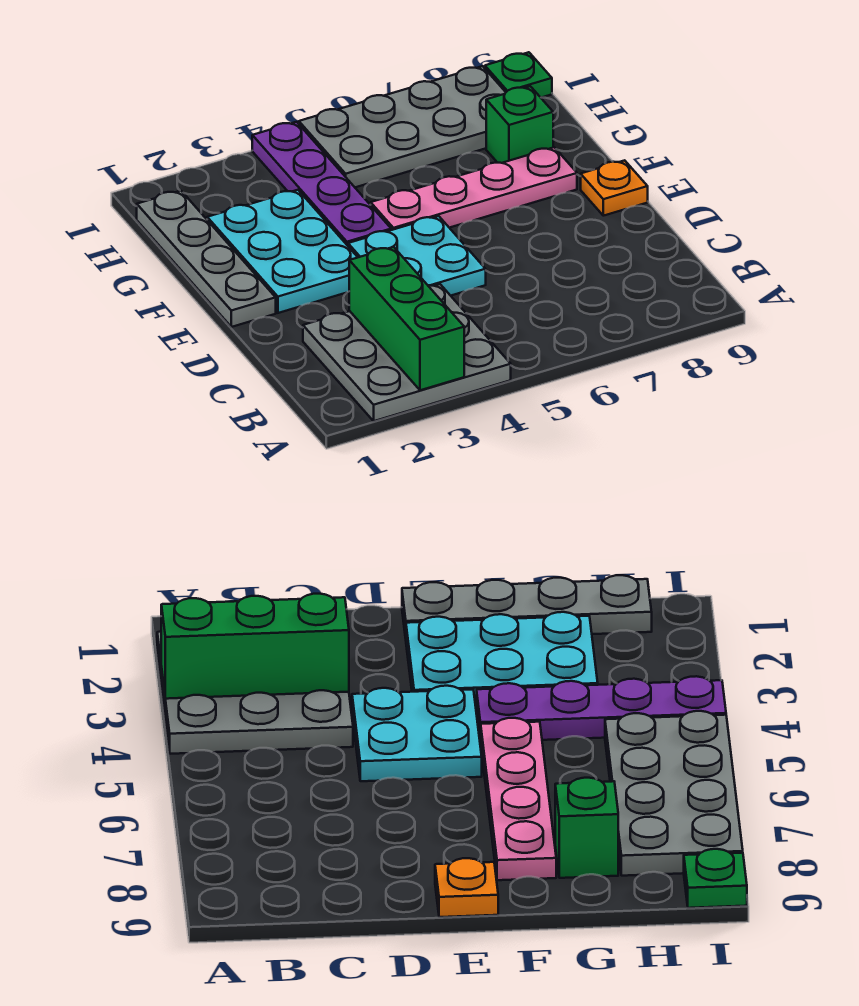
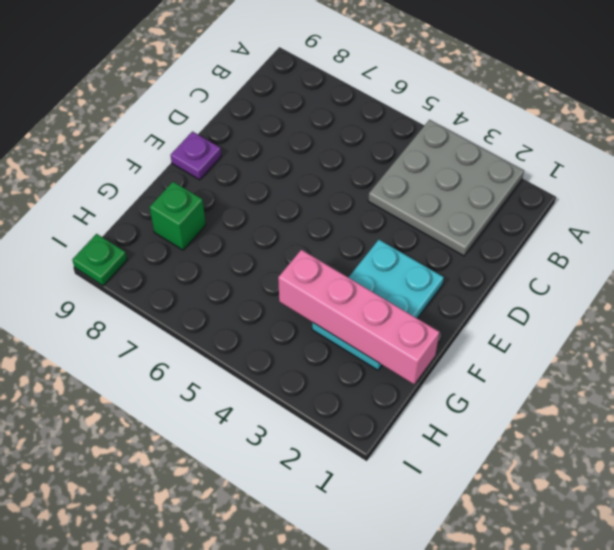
purple 1x1 plate [171,132,221,180] -> orange 1x1 plate [581,160,648,216]
pink 1x4 brick [278,250,440,384] -> none
none -> cyan 2x2 plate [348,216,486,296]
none -> grey 1x4 plate [137,191,276,327]

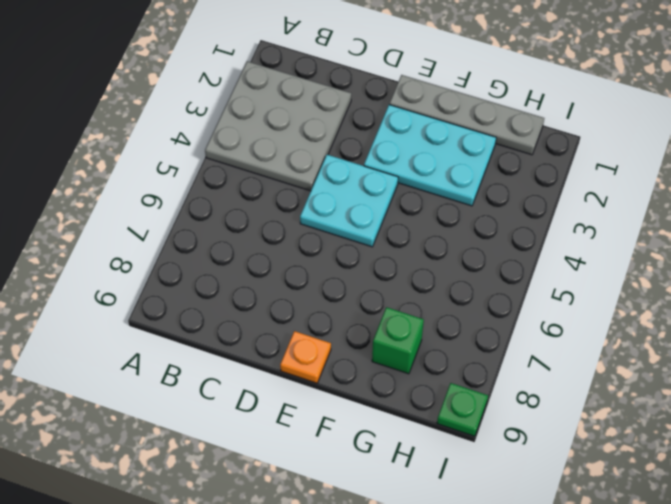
none -> purple 1x4 plate [252,122,391,246]
none -> pink 1x4 plate [371,147,577,230]

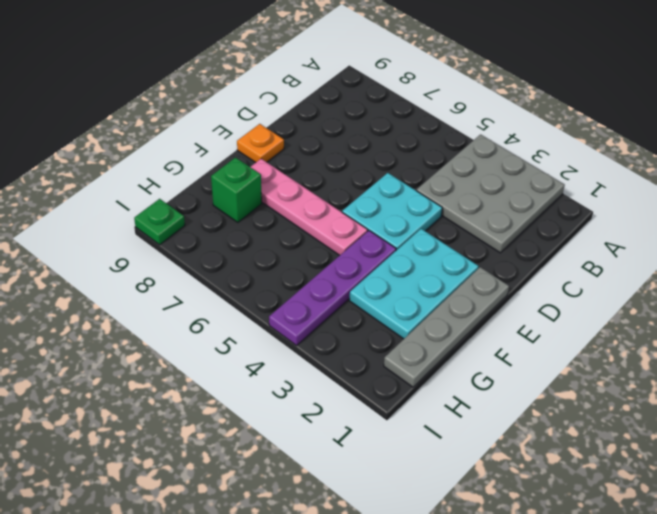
none -> grey 2x4 plate [299,66,506,187]
none -> green 1x3 brick [349,247,464,390]

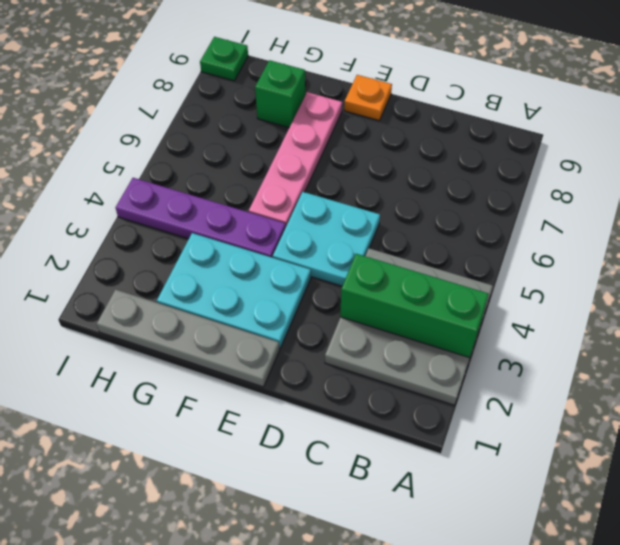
none -> grey 2x4 plate [299,66,506,187]

